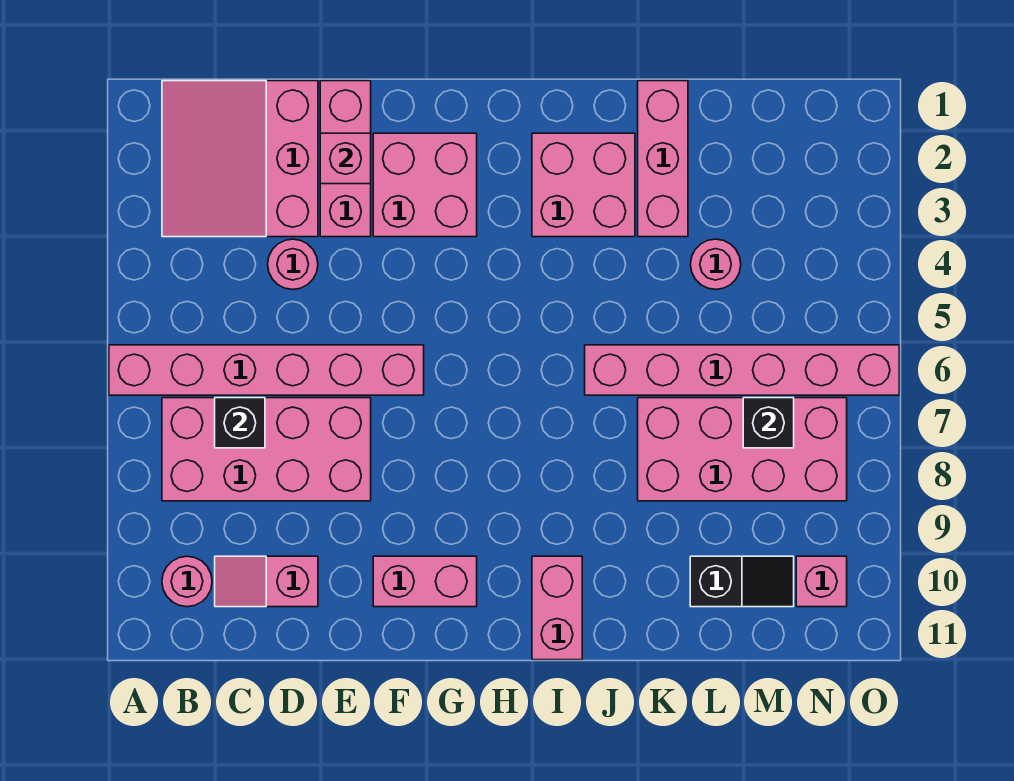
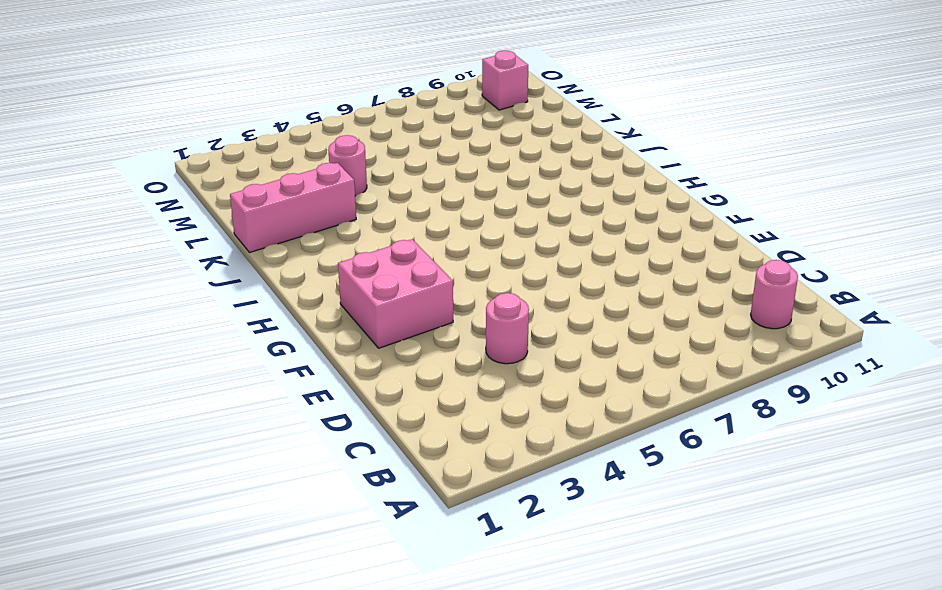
none -> pink 1x6 brick [109,345,424,395]
none -> pink 3x3 slope [162,81,318,237]
none -> pink 2x4 brick [162,398,371,501]

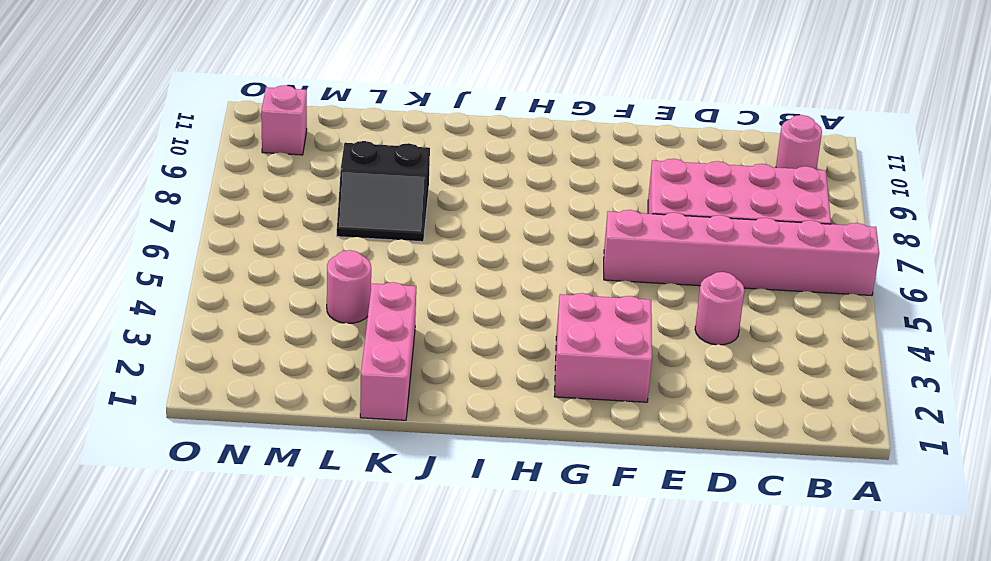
black 2x2 slope [337,141,430,242] -> pink 2x4 brick [638,398,847,501]
none -> pink 3x3 slope [162,81,318,237]
none -> pink 1x2 slope [215,556,318,607]
none -> pink 1x3 brick [320,81,371,237]

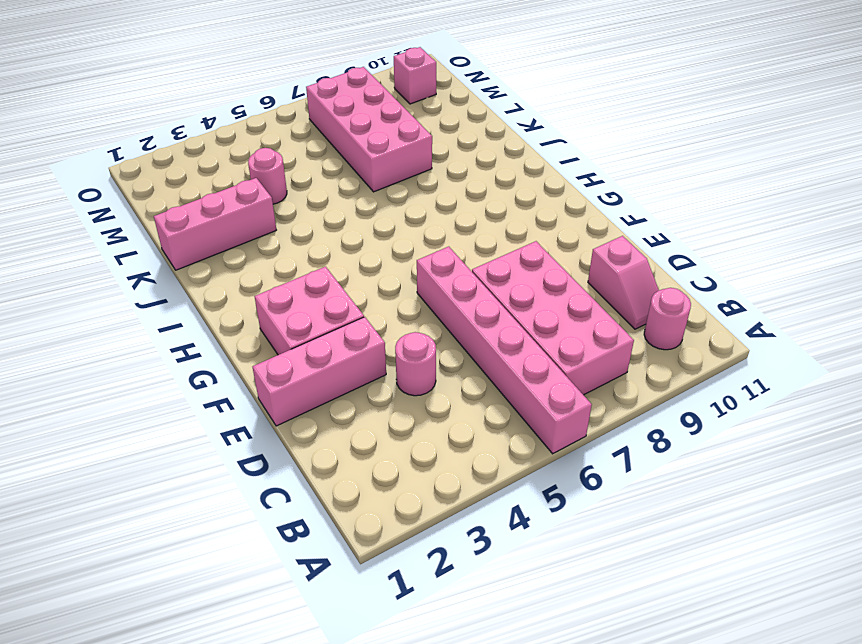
none -> pink 3x3 slope [162,81,318,237]
none -> pink 1x2 brick [373,556,477,607]
none -> pink 2x2 brick [532,133,635,237]

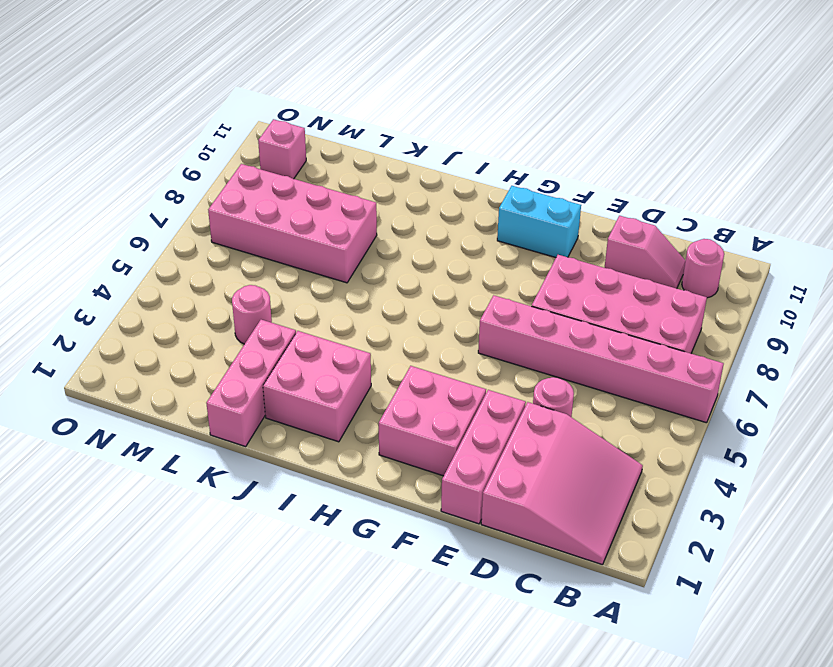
cyan 1x2 brick [497,186,581,257] -> pink 1x2 brick [373,556,477,607]
none -> pink 1x2 brick [532,556,582,660]
none -> pink 1x6 brick [585,345,899,395]
none -> black 1x2 slope [690,556,794,607]

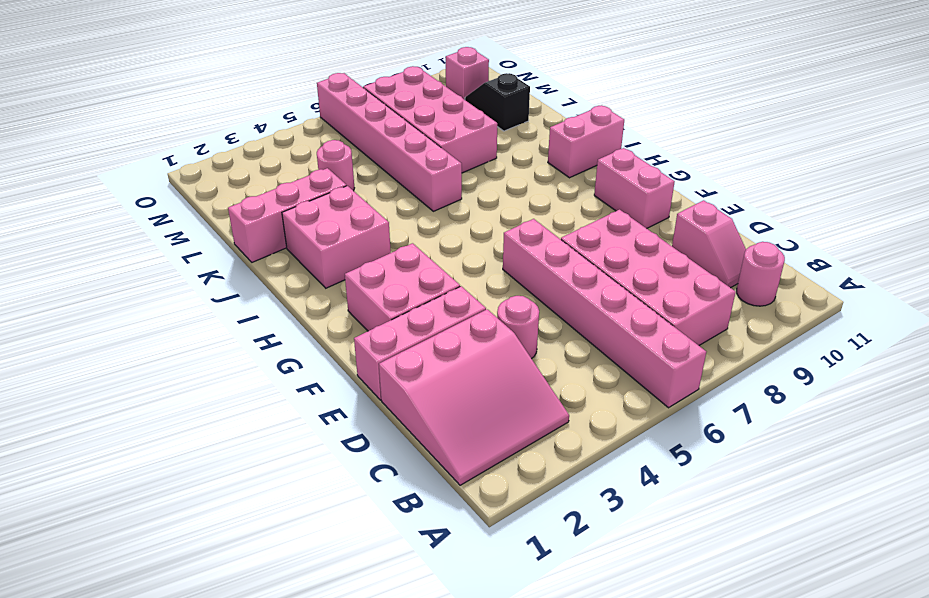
none -> black 1x1 brick [215,398,265,448]
none -> pink 1x1 brick [320,133,371,184]
none -> black 1x1 brick [743,398,794,448]

